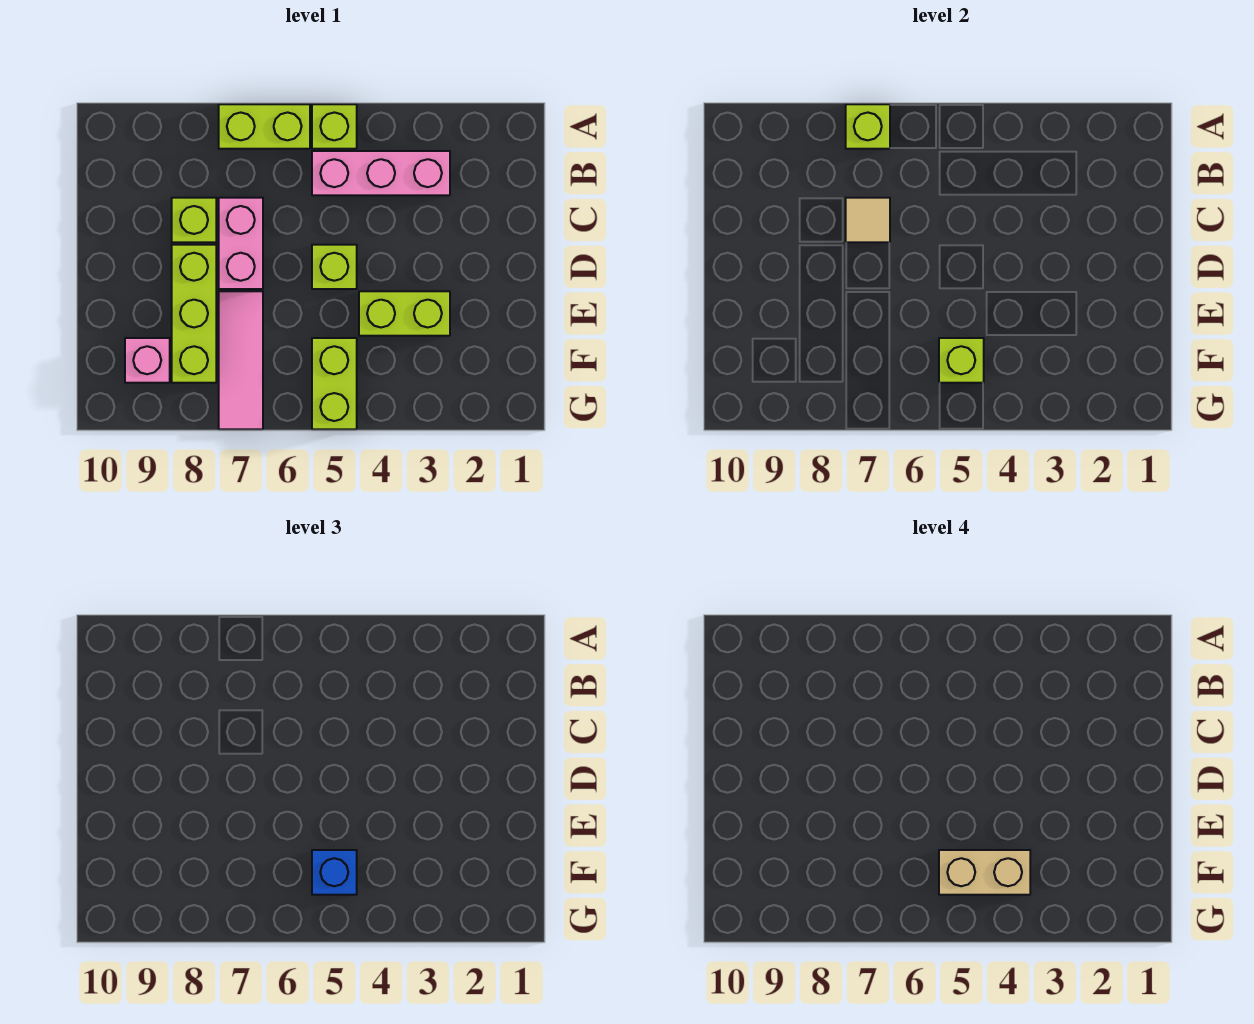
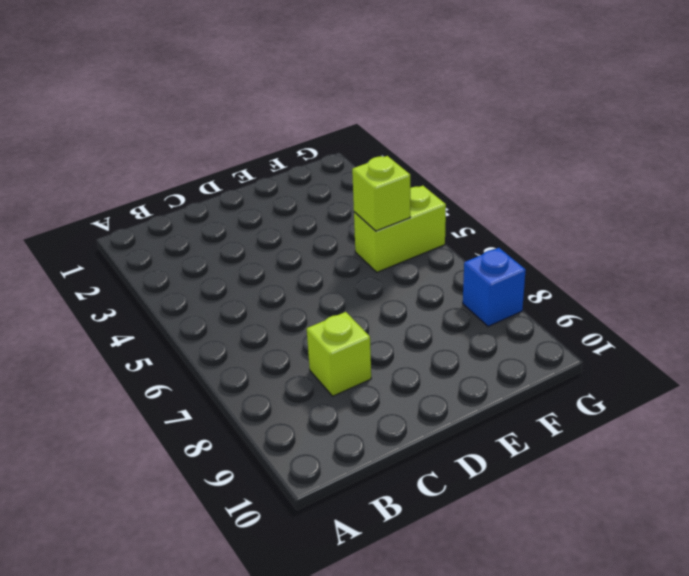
blue 1x1 brick [463,248,526,326] -> blue 1x1 brick moved to [312,850,357,895]
none -> lime 1x1 brick [312,104,357,149]
none -> lime 1x2 brick [219,104,310,149]
none -> pink 1x3 brick [312,151,450,195]

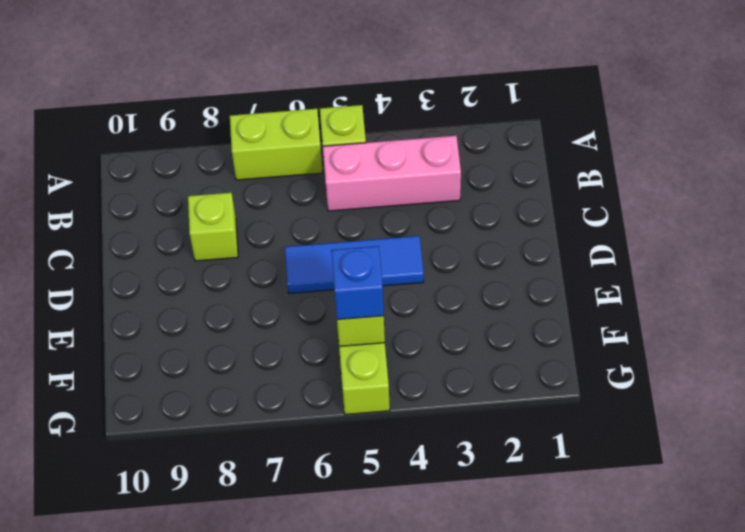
blue 1x3 tile [285,236,424,293] -> lime 1x1 brick [312,245,357,289]
none -> pink 1x2 brick [219,198,263,289]
none -> lime 1x3 brick [172,245,216,383]
none -> lime 1x2 brick [359,291,450,336]

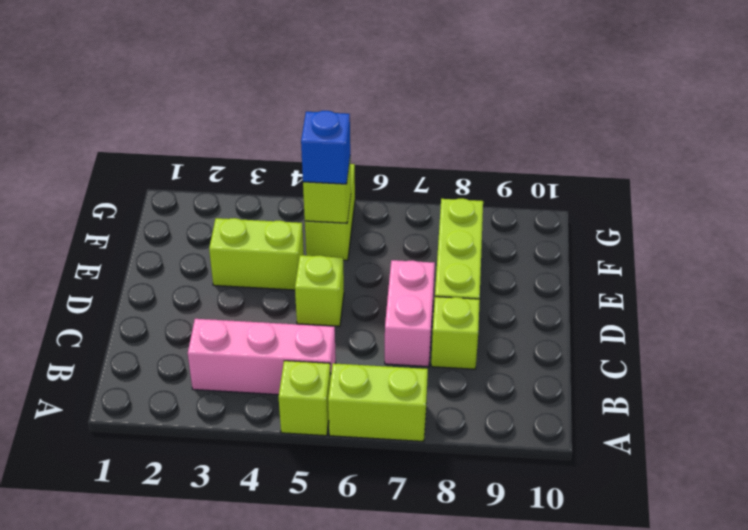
none -> pink 1x3 tile [219,291,263,429]
none -> pink 1x1 brick [125,338,170,383]
none -> lime 1x1 brick [846,104,890,149]

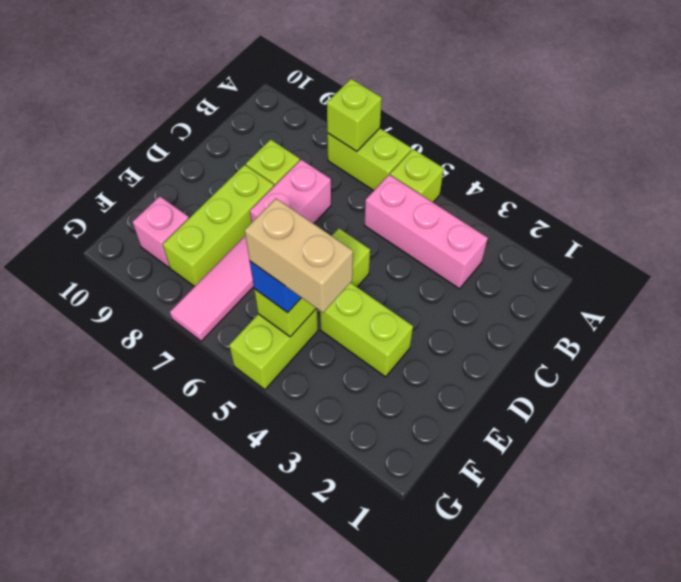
none -> tan 1x1 tile [846,198,890,242]

